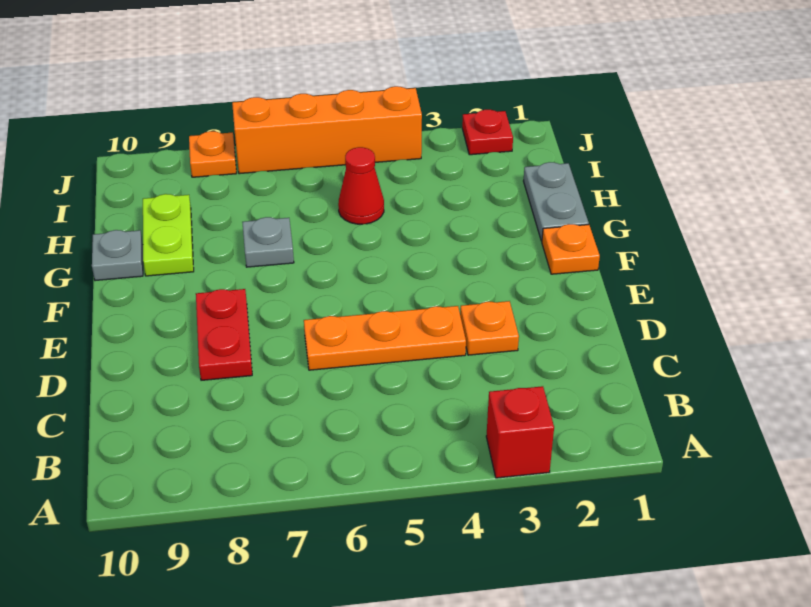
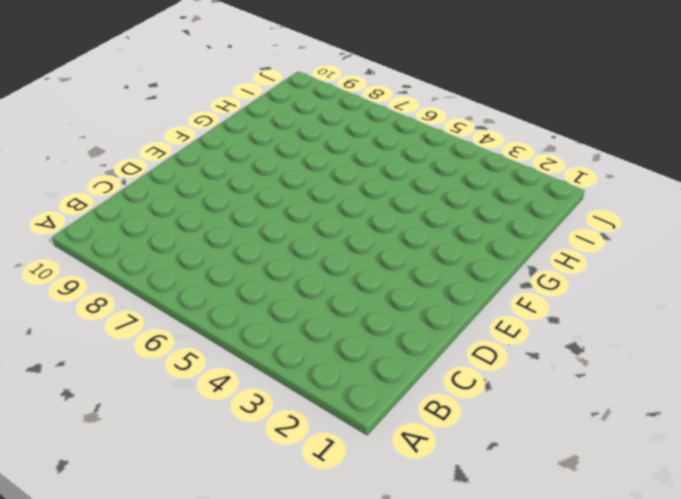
none -> red 1x1 brick [486,386,554,478]
none -> orange 1x1 plate [460,301,519,355]
none -> orange 1x3 plate [304,306,466,370]

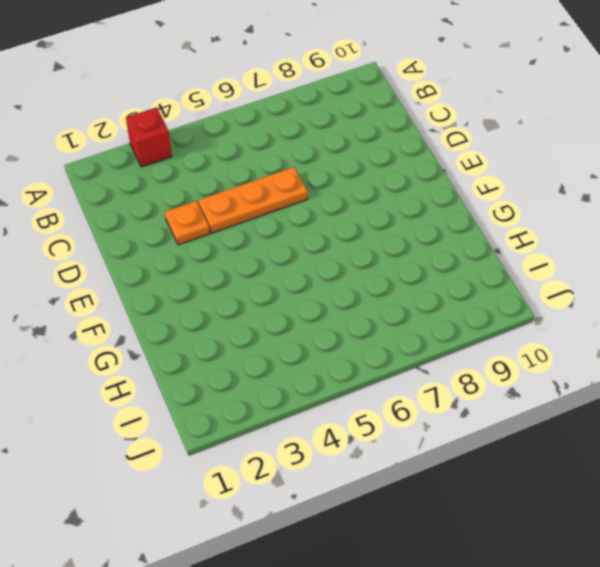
none -> red 1x2 plate [196,289,252,380]
none -> orange 1x1 plate [542,224,600,274]
none -> grey 1x2 plate [524,162,589,241]

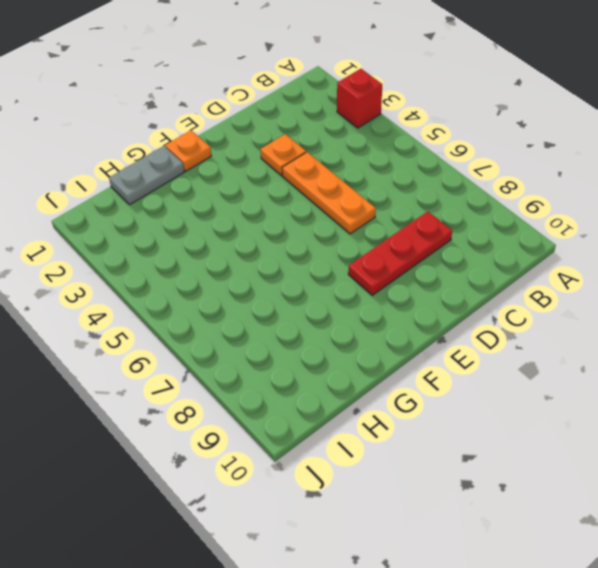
red 1x3 plate [348,212,452,295] -> red 1x2 plate [196,289,252,380]
none -> grey 1x1 plate [242,217,294,267]
none -> lime 1x2 plate [143,194,194,276]
none -> grey 1x1 plate [92,230,143,281]

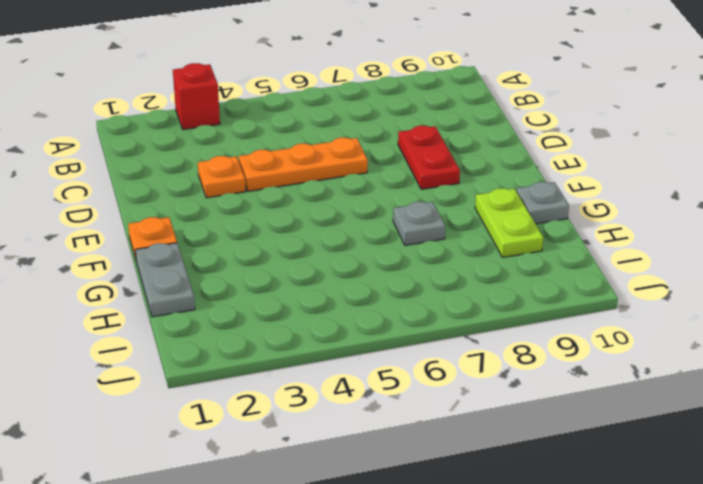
none -> red 1x1 cone [338,147,384,224]
none -> red 1x1 plate [462,110,513,155]
none -> orange 1x4 brick [232,86,422,174]

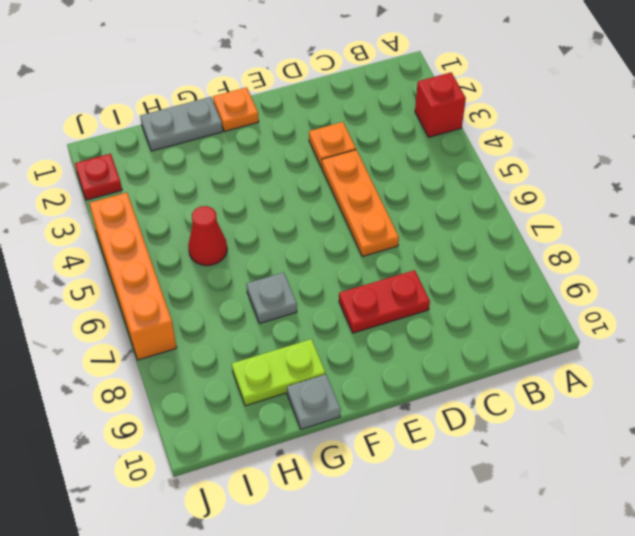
none -> orange 1x1 plate [189,131,236,177]

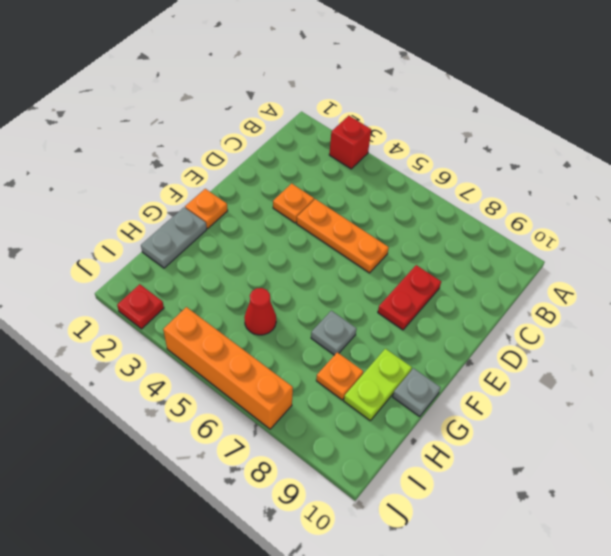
orange 1x1 plate [316,352,363,400] -> orange 1x1 plate moved to [189,131,236,177]

